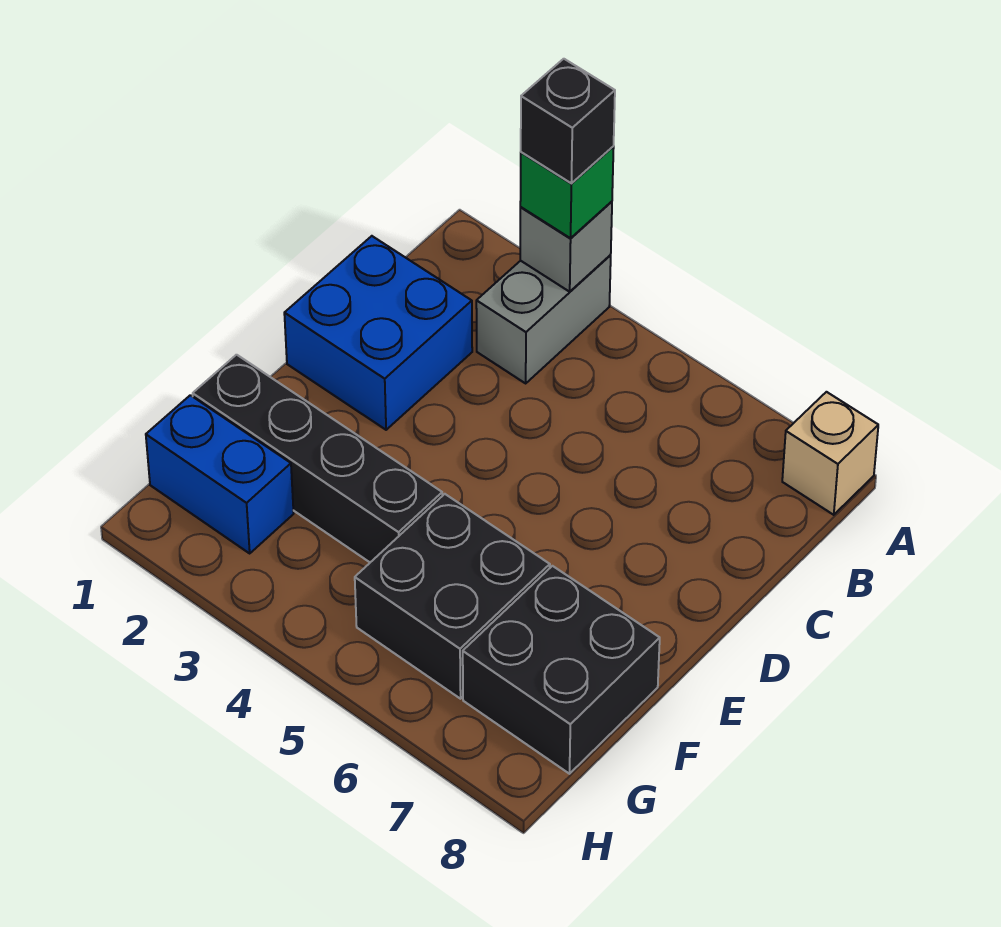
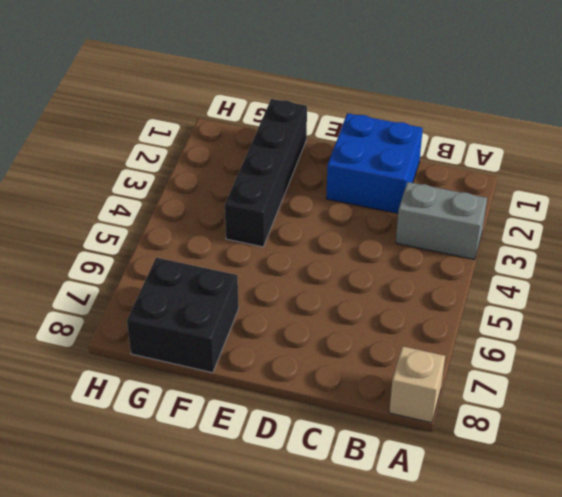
none -> black 2x2 brick [355,494,550,699]
none -> blue 1x2 brick [146,395,294,553]

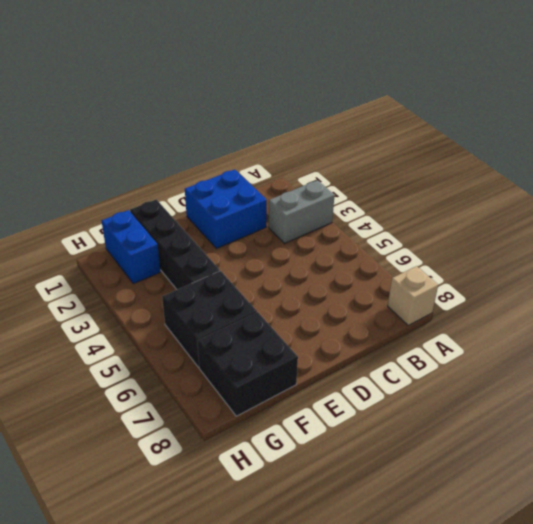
none -> grey 1x1 brick [520,202,612,292]
none -> green 1x1 brick [520,147,614,238]

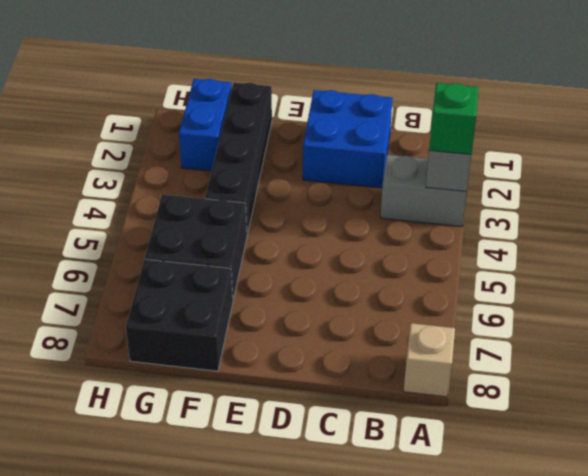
none -> black 1x1 brick [521,59,615,183]

